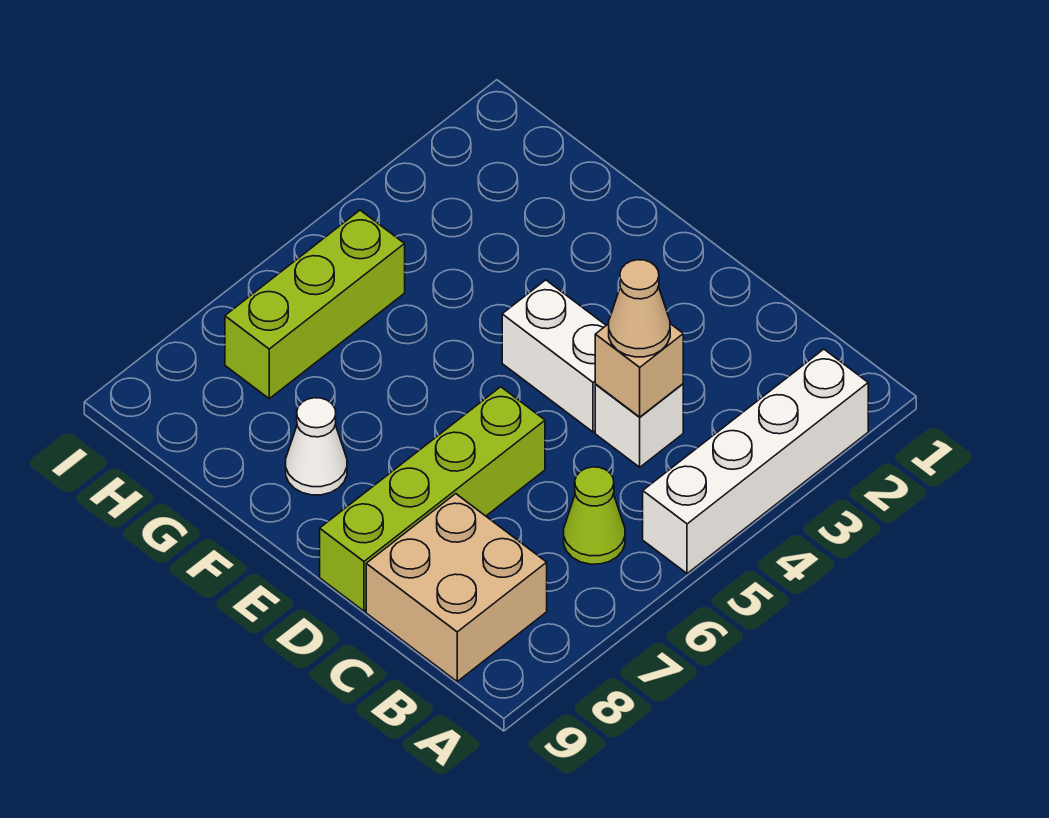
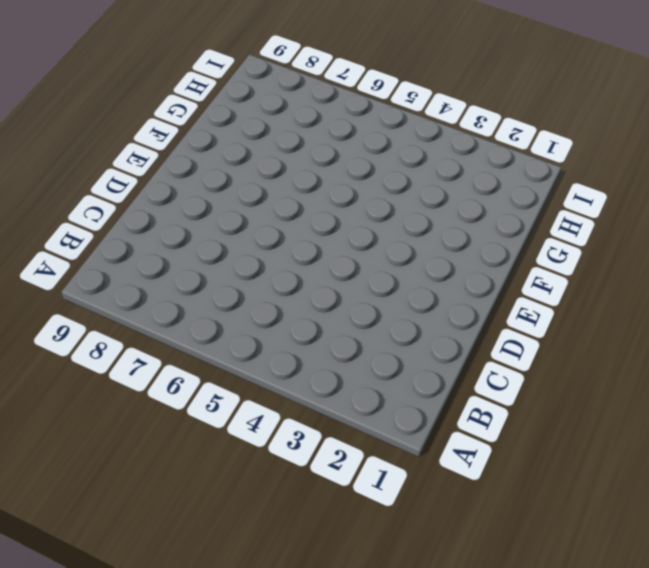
none -> white 1x4 brick [643,349,868,574]
none -> lime 1x1 cone [564,467,625,564]

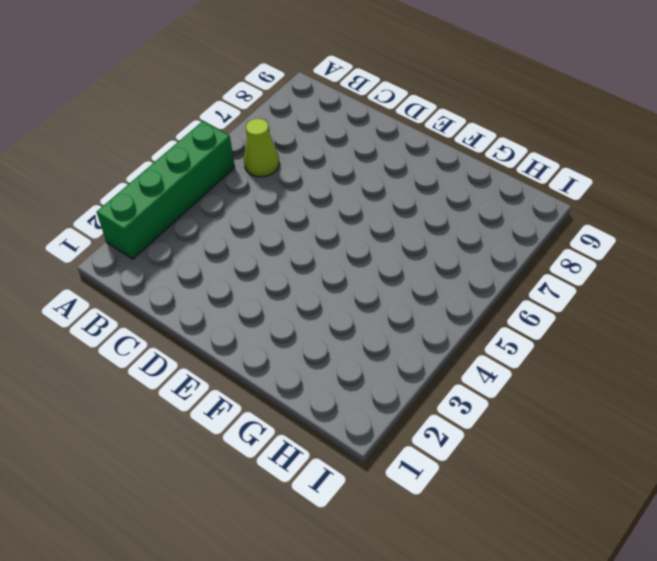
green 1x4 brick [97,121,235,259] -> white 1x4 brick [643,349,868,574]
none -> tan 2x2 brick [366,494,547,681]
none -> white 1x1 brick [595,384,683,467]

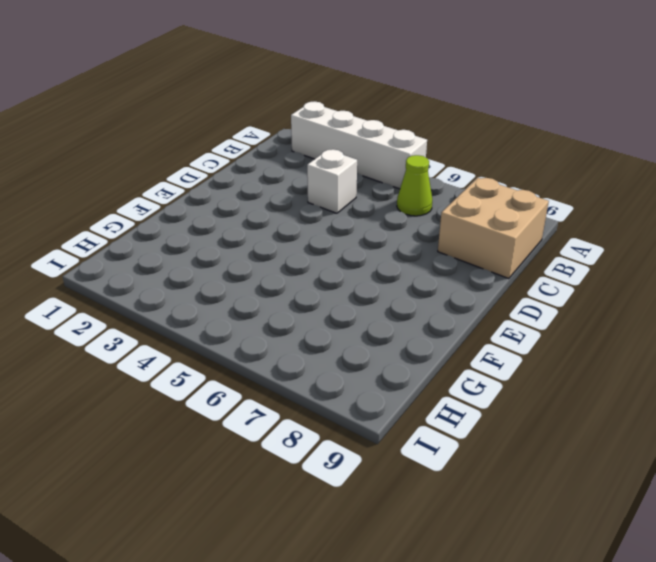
none -> white 1x2 brick [502,280,606,432]
none -> lime 1x4 brick [320,387,545,611]

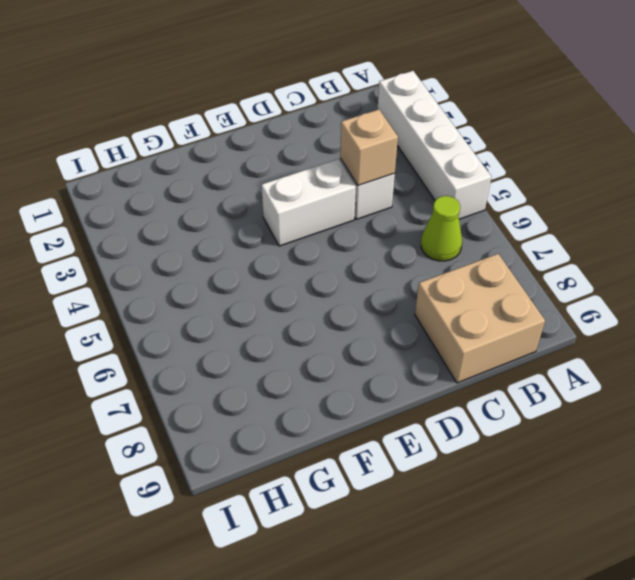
none -> lime 1x4 brick [320,387,545,611]
none -> white 1x1 cone [286,398,347,495]

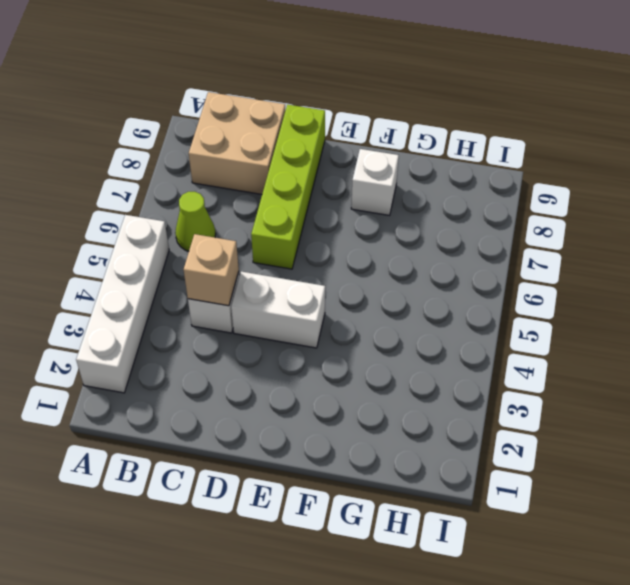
white 1x1 brick [351,149,399,215] -> white 1x1 cone [286,398,347,495]
none -> lime 1x3 brick [225,210,405,399]
none -> tan 1x1 cone [609,260,670,357]

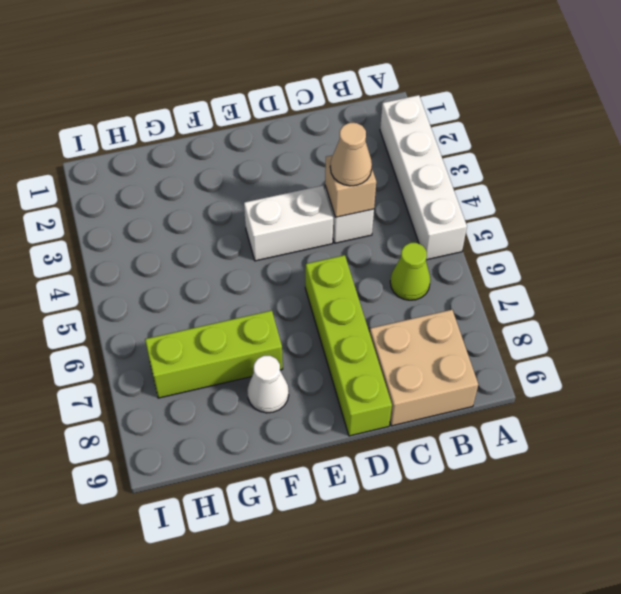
lime 1x3 brick [145,311,283,398] -> lime 1x3 brick turned to [225,210,405,399]

